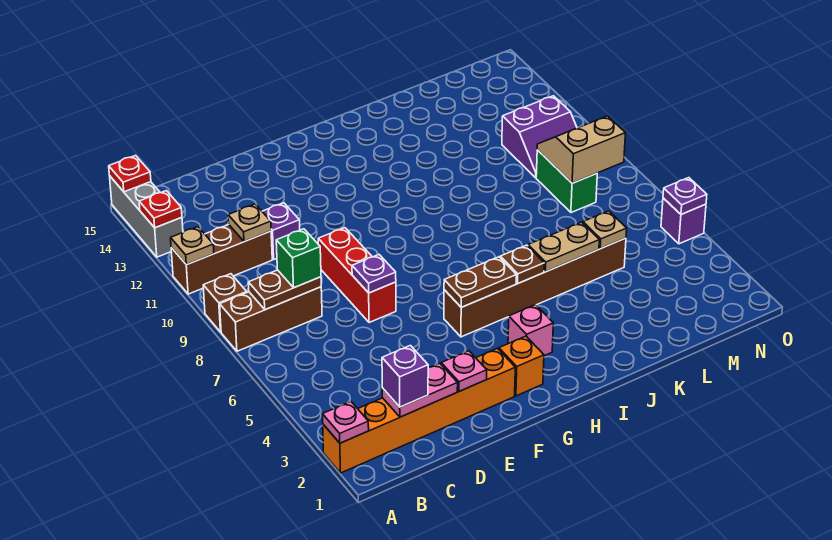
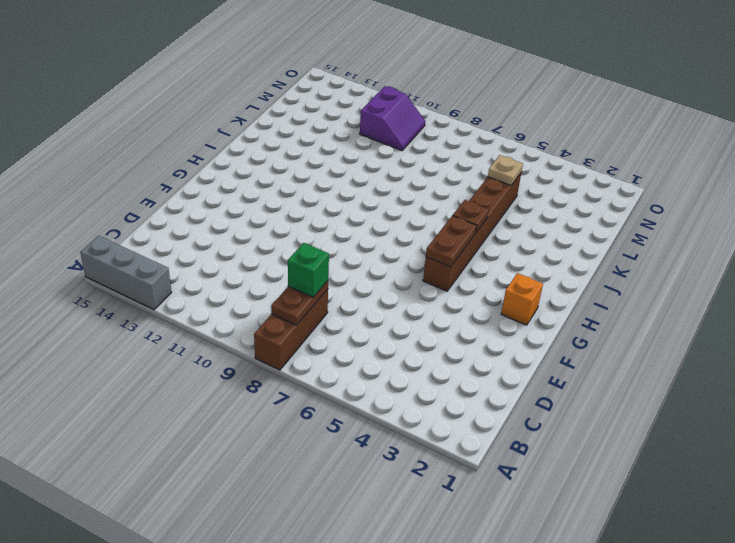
none -> orange 1x6 brick [323,348,515,473]
none -> brown 1x1 brick [203,274,247,332]
none -> brown 1x3 brick [171,225,272,294]
none -> purple 1x1 brick [262,203,300,259]

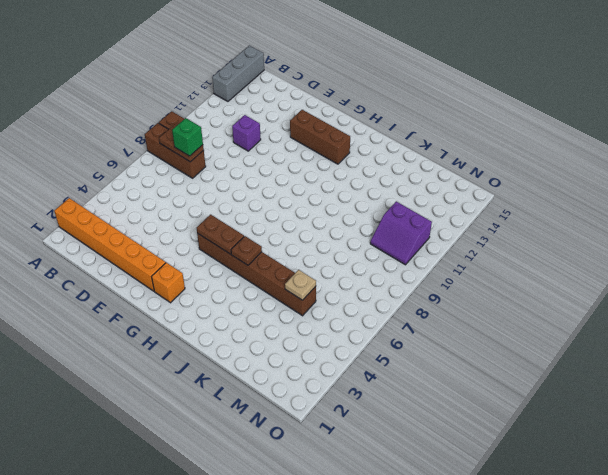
brown 1x3 brick [290,110,350,164] -> brown 1x3 brick moved to [171,225,272,294]
none -> red 1x3 brick [318,228,396,323]
none -> pink 1x1 brick [508,305,553,356]
none -> green 1x2 brick [536,150,597,213]
none -> purple 1x1 brick [661,198,706,244]

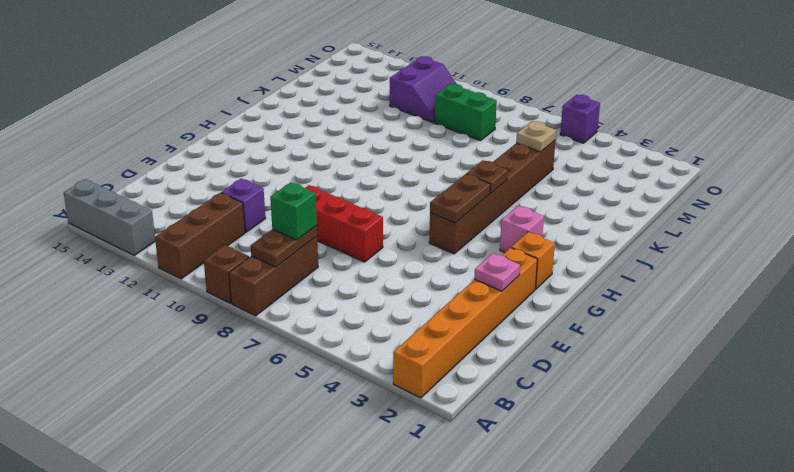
none -> pink 1x1 plate [322,401,369,443]
none -> tan 1x1 plate [171,227,214,265]
none -> red 1x1 plate [139,191,182,228]
none -> red 1x1 plate [109,155,151,192]

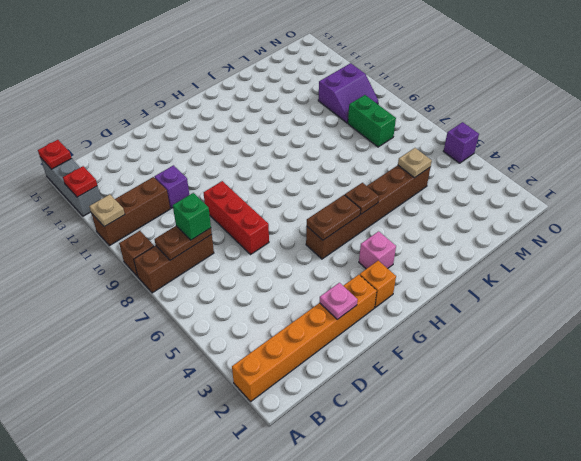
none -> pink 1x1 plate [322,401,369,443]
none -> pink 1x2 plate [382,363,458,417]
none -> tan 1x1 plate [228,204,271,242]
none -> purple 1x1 plate [352,255,396,293]

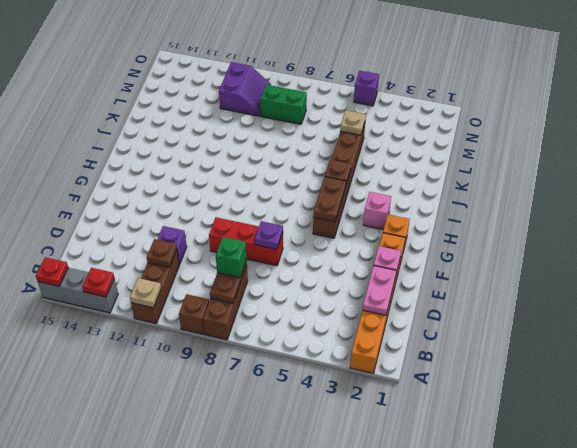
brown 1x1 plate [147,239,177,268] -> tan 1x1 plate [228,204,271,242]
none -> pink 1x1 plate [322,401,369,443]
none -> tan 1x2 plate [528,222,599,272]
none -> tan 2x2 slope [537,116,625,183]
none -> purple 1x1 plate [663,178,707,214]

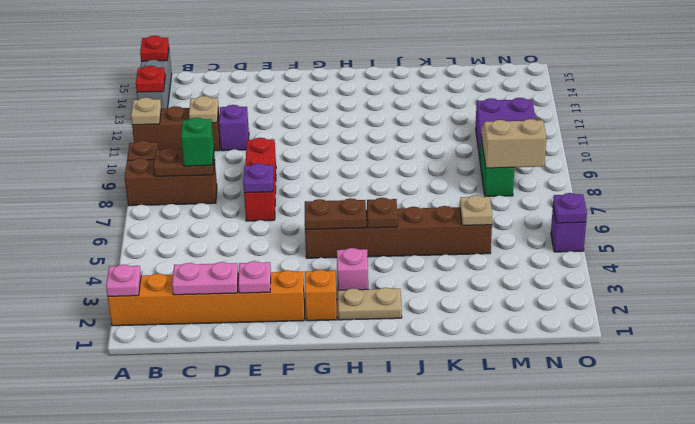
tan 1x2 plate [338,288,402,320] -> tan 1x2 plate moved to [528,222,599,272]
none -> purple 1x1 brick [382,345,428,407]

